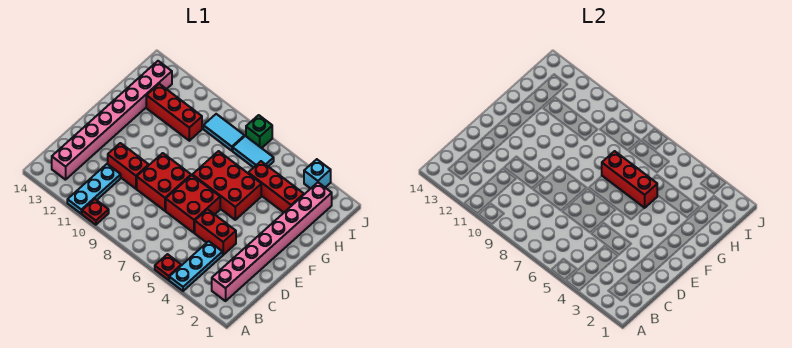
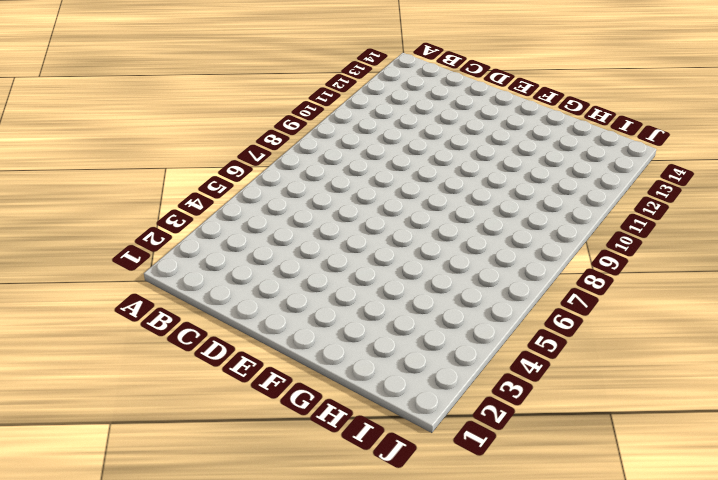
none -> cyan 1x3 plate [169,241,223,291]
none -> red 1x1 plate [155,254,181,280]
none -> red 1x1 plate [82,199,109,225]

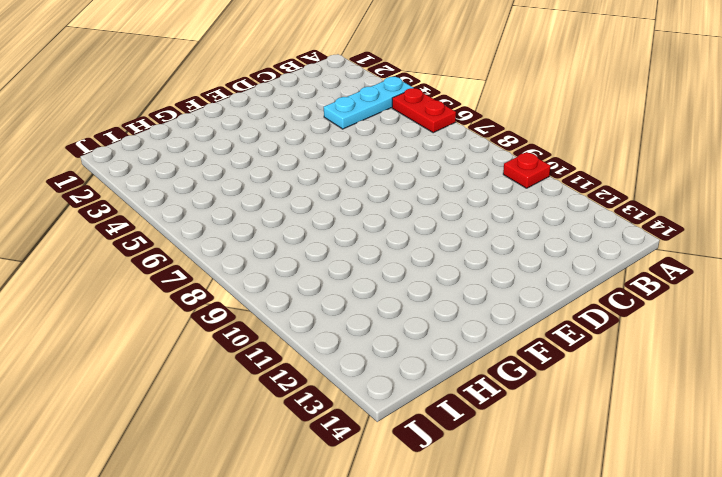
red 1x2 plate [392,88,456,133] -> red 1x1 plate [155,254,181,280]
none -> cyan 1x3 plate [67,164,121,214]
none -> pink 1x8 brick [212,183,332,301]
none -> pink 1x8 brick [52,61,172,180]

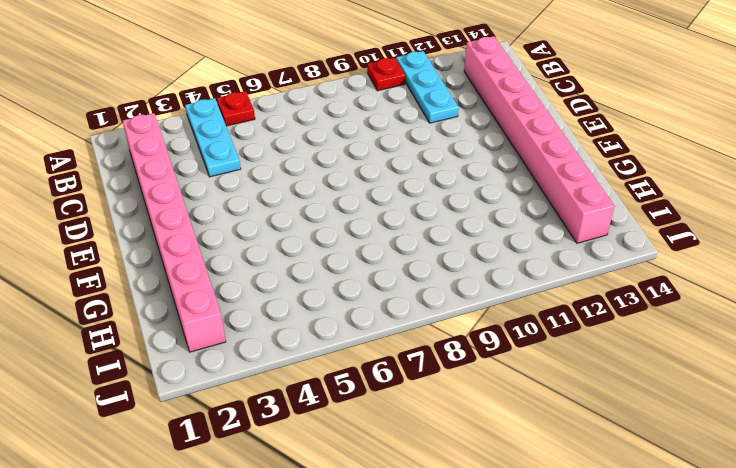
none -> red 1x2 brick [195,209,236,255]
none -> red 2x2 brick [166,175,220,233]
none -> red 2x2 brick [137,153,191,211]

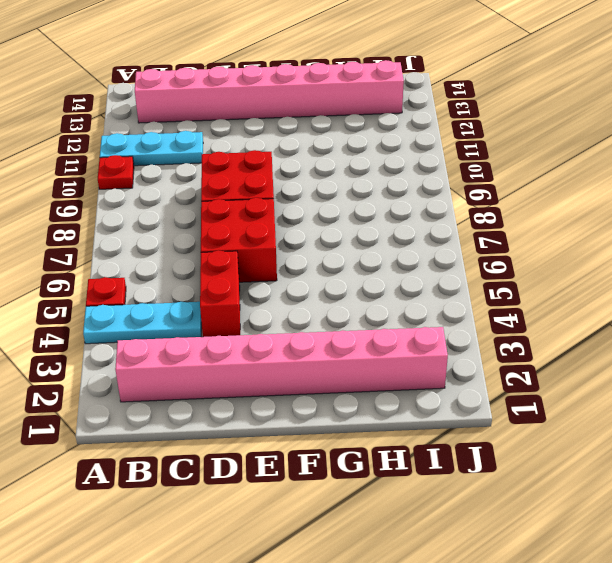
none -> red 1x2 brick [108,143,149,189]
none -> red 2x3 brick [193,151,261,220]
none -> red 1x3 brick [248,161,304,212]

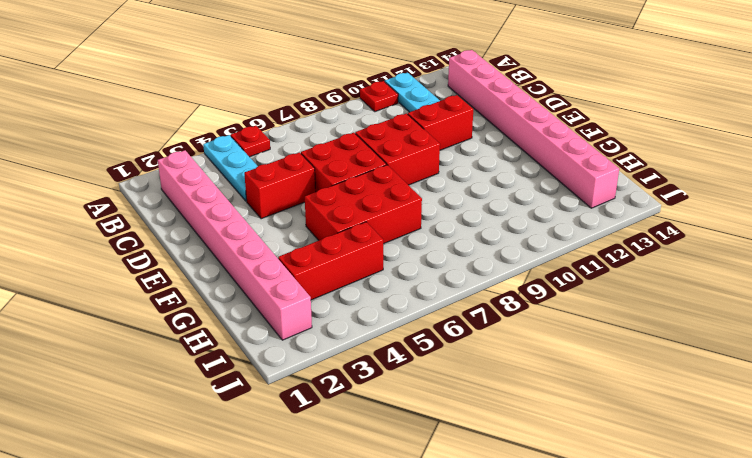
none -> red 1x3 brick [146,84,202,141]
none -> cyan 1x2 tile [233,136,274,167]
none -> cyan 1x2 tile [203,114,244,151]

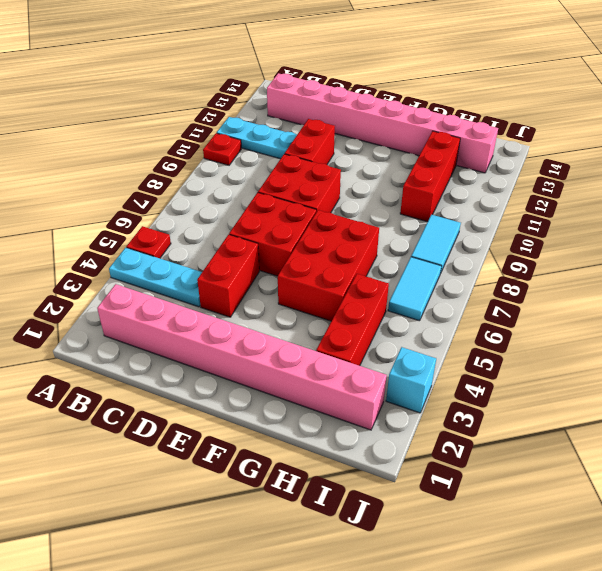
none -> green 1x1 brick [246,115,272,148]
none -> red 1x3 brick [602,151,657,208]

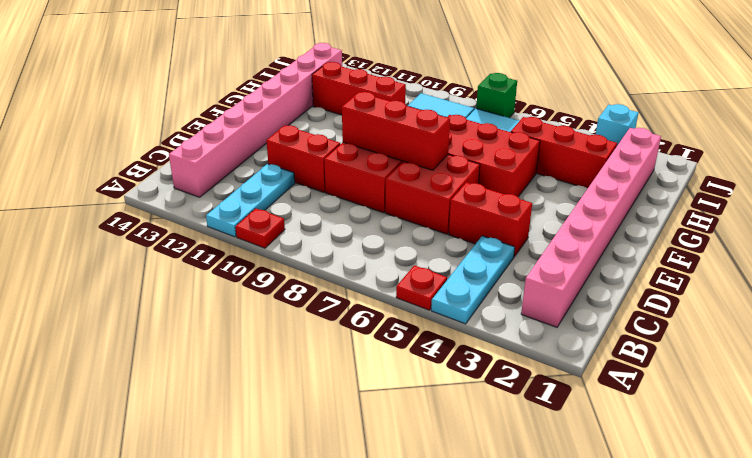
red 1x3 brick [342,92,450,170] -> red 1x3 brick moved to [602,151,657,208]

